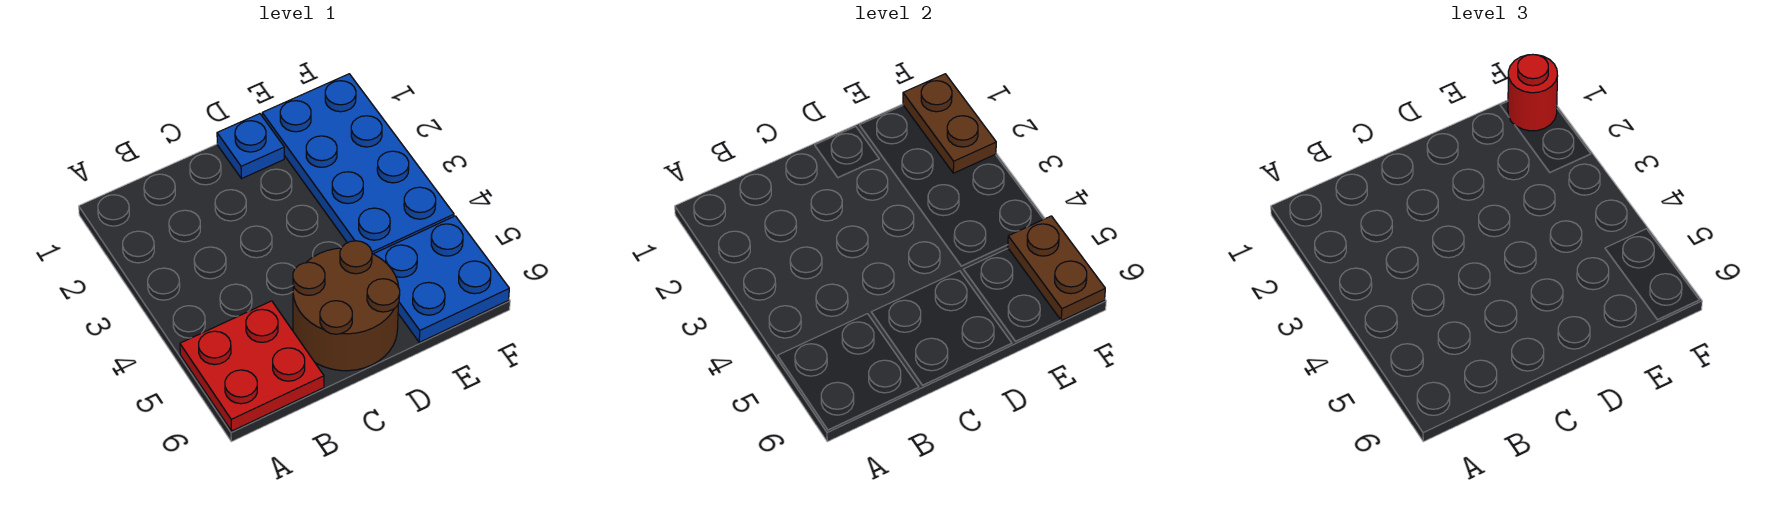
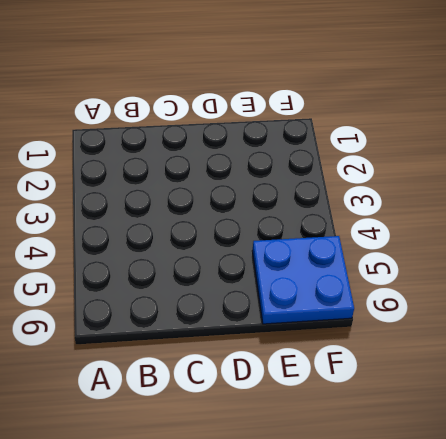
none -> red 2x2 plate [180,301,324,431]
none -> brown 2x2 round brick [293,241,400,371]

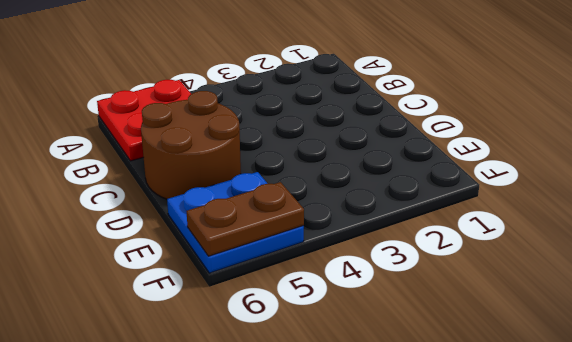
none -> blue 1x1 plate [217,114,284,179]
none -> blue 2x4 plate [262,74,454,254]

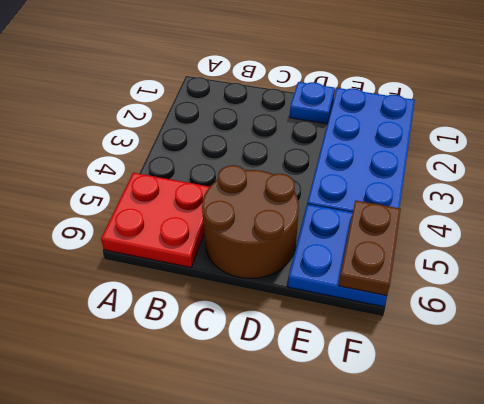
none -> brown 1x2 plate [903,74,996,173]
none -> red 1x1 round brick [1508,55,1558,131]

